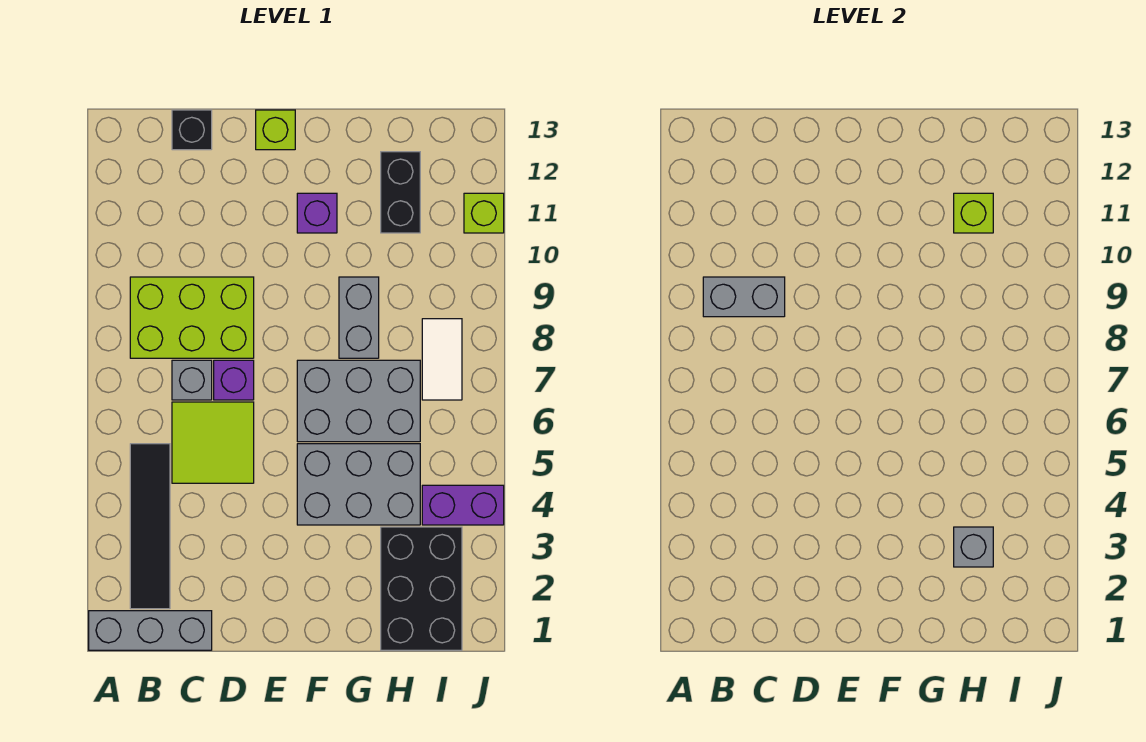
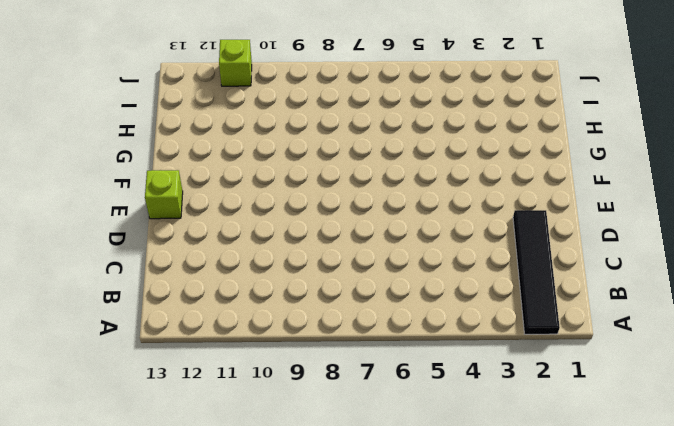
black 1x4 tile [513,210,560,334] -> black 1x4 tile turned to [130,444,170,609]
none -> grey 1x3 brick [89,611,212,650]
none -> lime 2x3 brick [130,277,254,358]
none -> lime 2x2 tile [172,402,254,483]

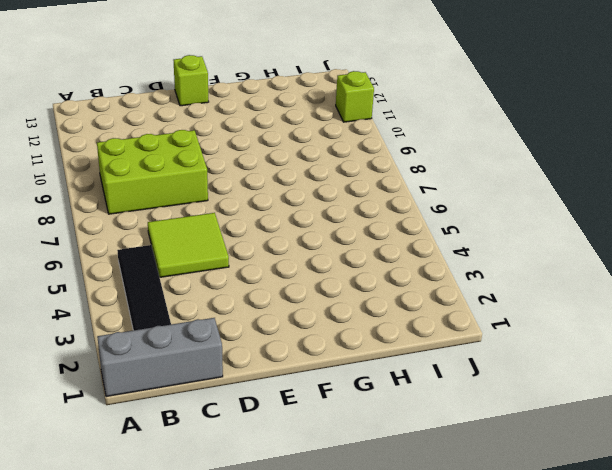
none -> grey 1x1 brick [172,360,212,400]
none -> black 1x1 brick [172,110,212,150]
none -> purple 1x1 brick [214,360,254,400]

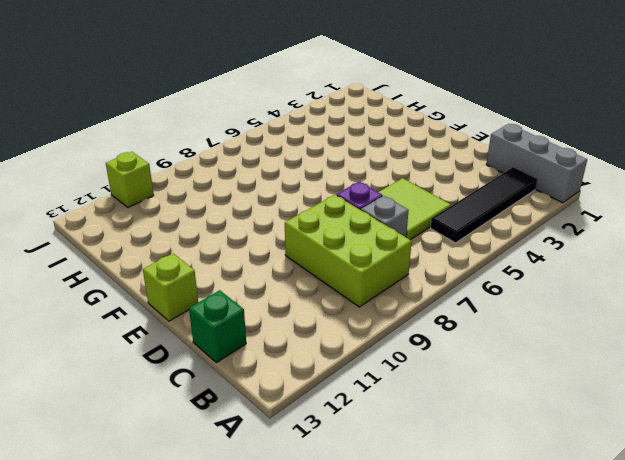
green 1x1 brick [189,290,246,363] -> black 1x1 brick [172,110,212,150]
none -> grey 2x3 brick [297,444,420,525]
none -> grey 2x3 brick [297,360,420,442]
none -> purple 1x1 brick [297,193,337,233]

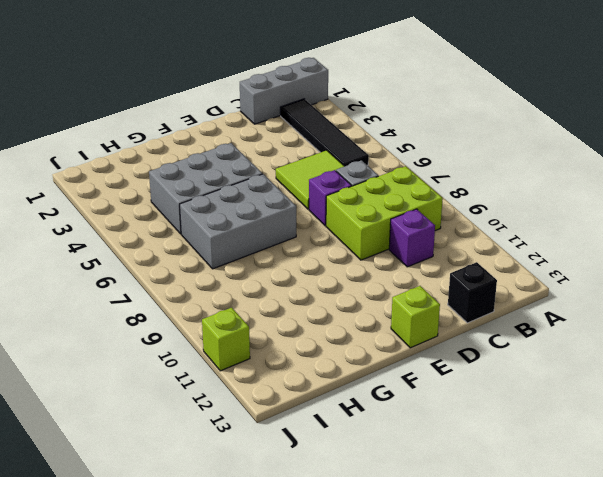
purple 1x1 brick [389,209,435,267] -> purple 1x1 brick moved to [297,193,337,233]
none -> grey 1x2 brick [339,277,379,358]
none -> black 2x3 brick [381,527,462,650]
none -> black 1x2 brick [381,152,420,233]

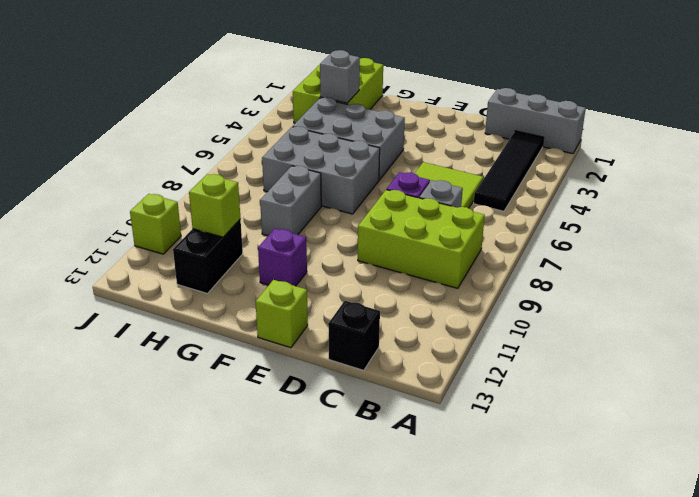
lime 2x3 brick [293,58,383,123] -> black 2x3 brick [381,527,462,650]
none -> purple 1x2 brick [422,485,504,525]
none -> white 1x2 tile [422,319,462,400]
none -> grey 1x2 brick [703,277,785,317]

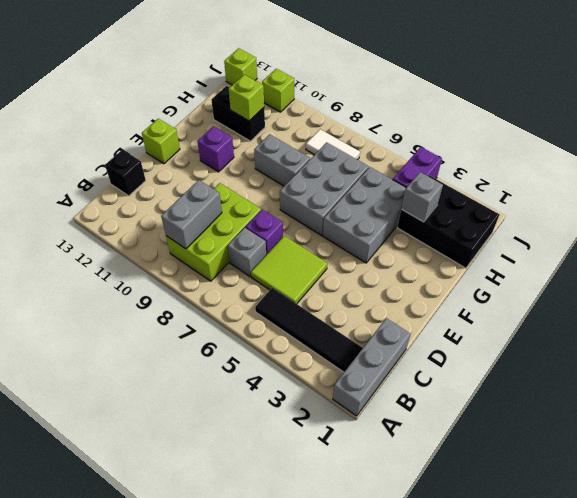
lime 1x1 brick [224,48,257,85] -> none

